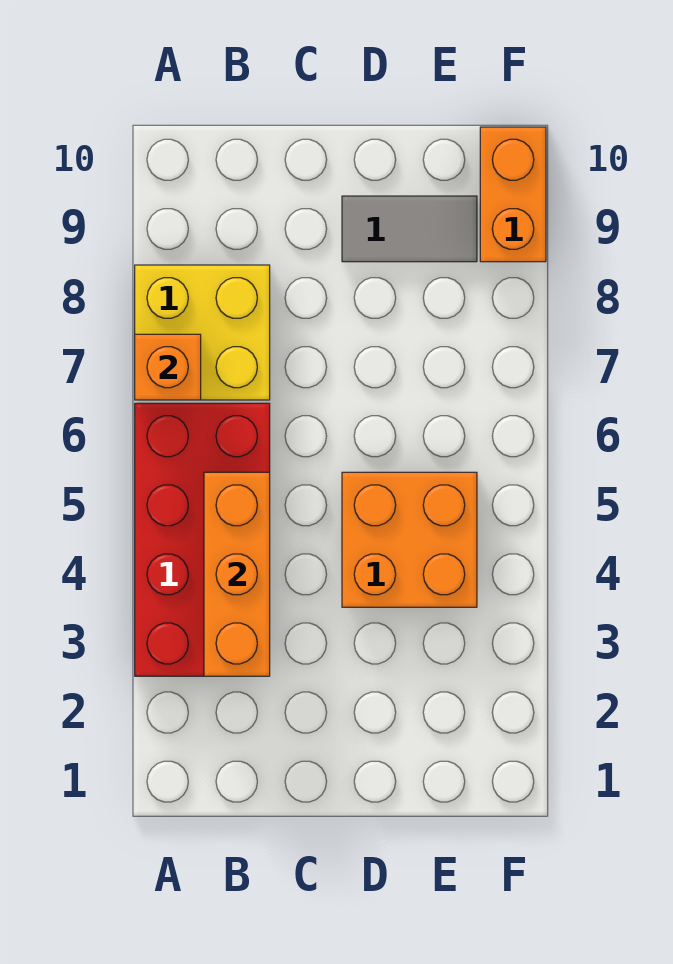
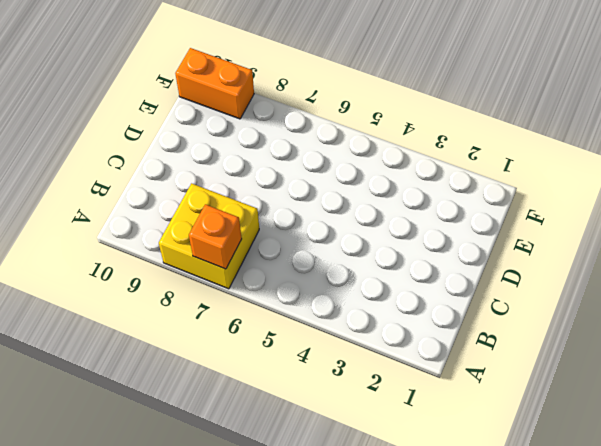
none -> red 2x4 brick [135,403,270,676]
none -> orange 2x2 brick [342,472,477,607]

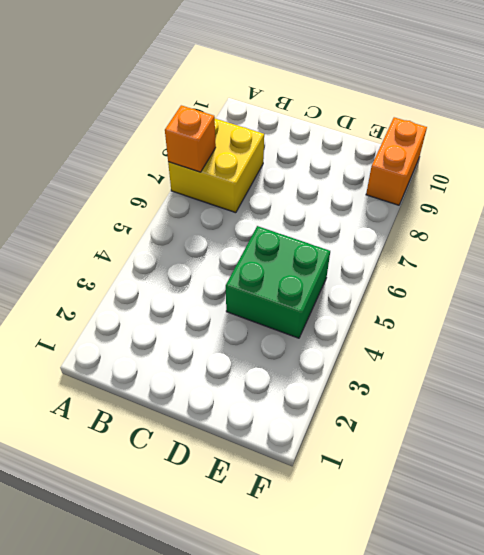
green 2x2 brick [226,226,330,338] -> orange 2x2 brick [342,472,477,607]
none -> red 2x4 brick [135,403,270,676]
none -> grey 1x2 tile [342,196,477,262]

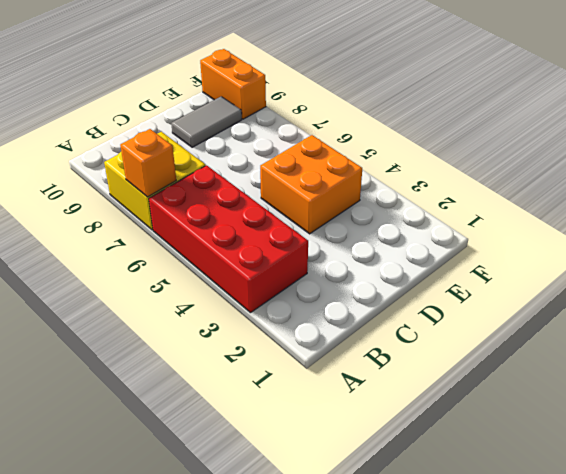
none -> orange 1x3 brick [204,472,270,676]

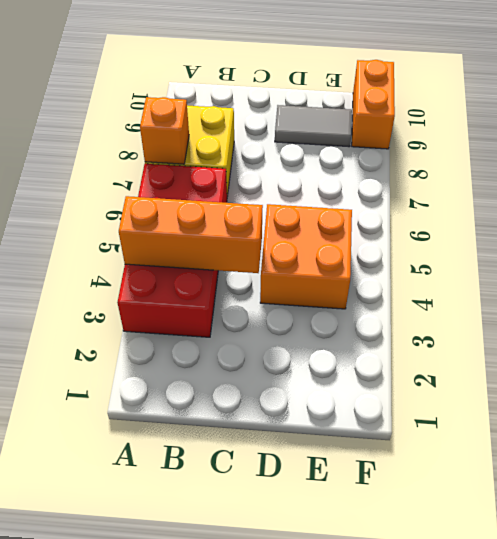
orange 1x3 brick [119,196,263,273] -> orange 1x3 brick turned to [204,472,270,676]

